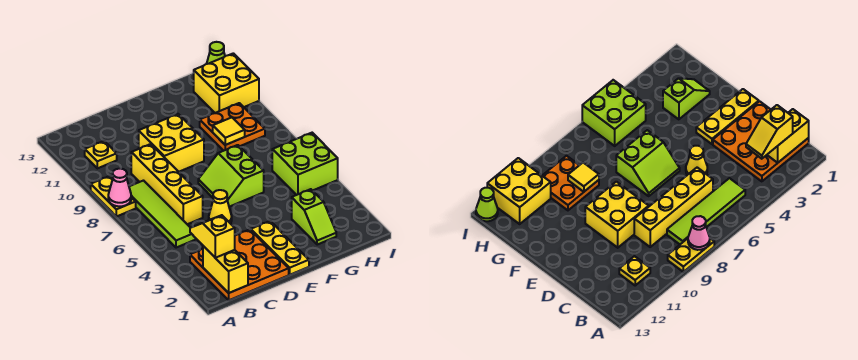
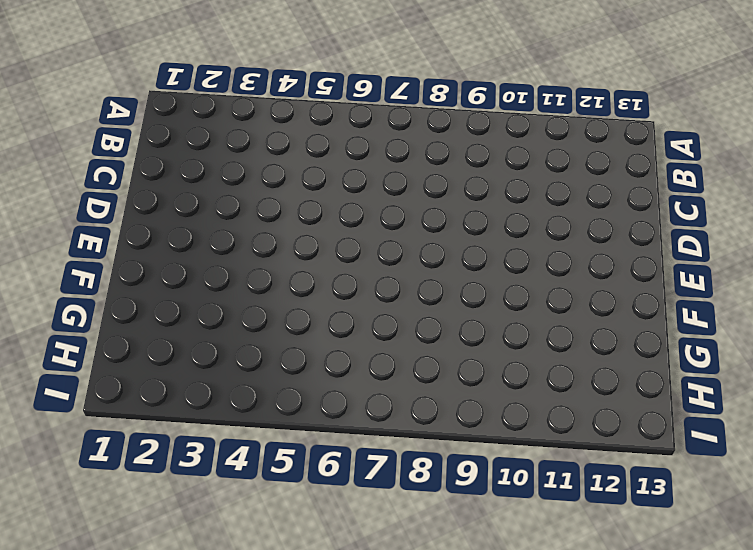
none -> yellow 1x2 plate [91,176,136,217]
none -> orange 3x3 plate [190,229,289,300]
none -> lime 1x4 tile [129,181,195,248]

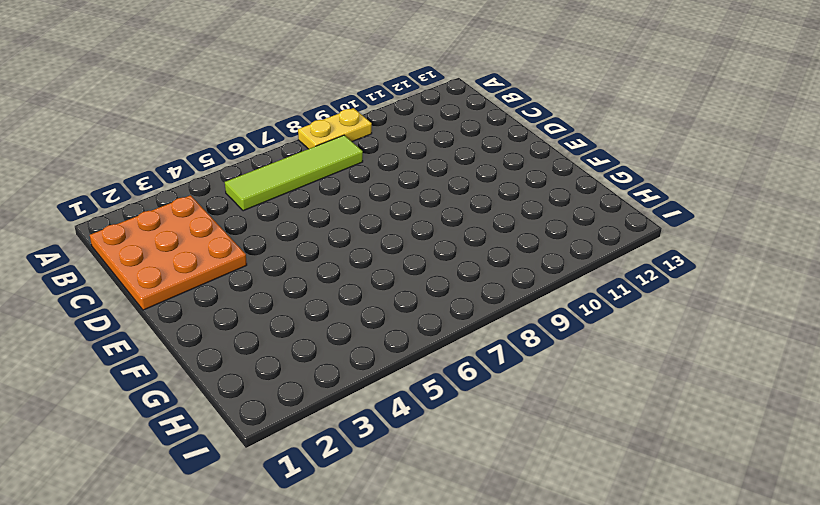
none -> yellow 1x1 plate [85,141,117,168]
none -> yellow 1x4 brick [131,144,203,224]
none -> yellow 1x1 cone [209,190,232,224]

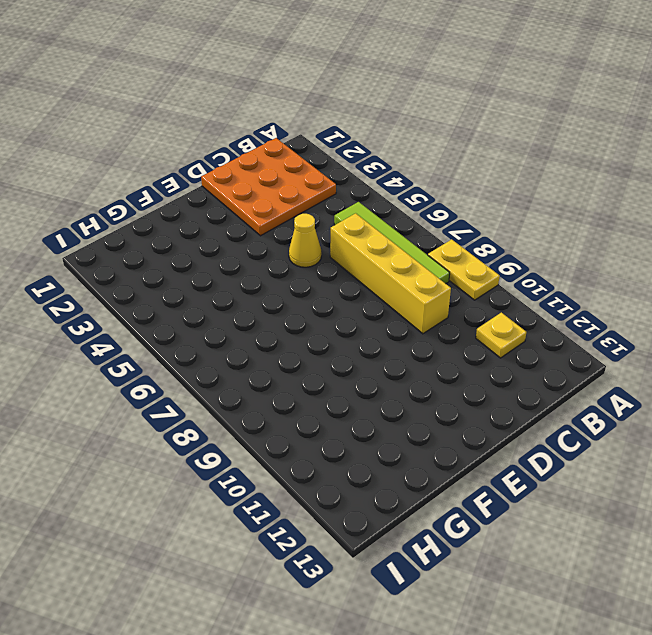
none -> yellow 2x2 brick [139,114,204,172]
none -> yellow 1x3 plate [251,221,309,275]
none -> lime 2x2 slope [198,145,264,207]

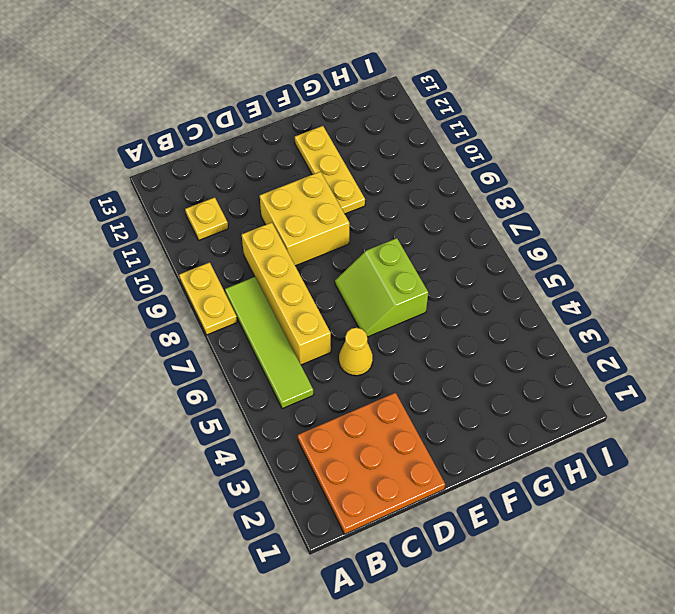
yellow 1x3 plate [295,126,365,214] -> yellow 1x3 plate moved to [251,221,309,275]
none -> lime 1x2 slope [292,189,336,245]
none -> orange 2x2 plate [200,103,265,151]
none -> lime 2x2 brick [272,133,338,195]

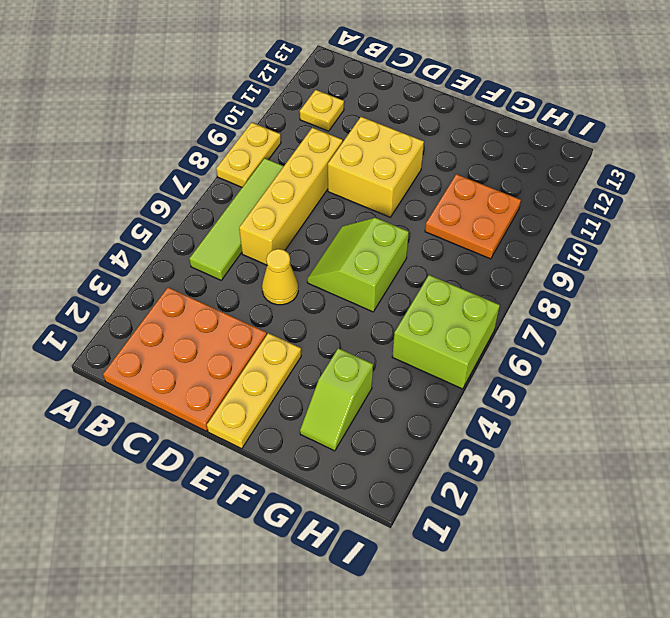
none -> yellow 2x2 brick [194,53,259,113]
none -> lime 1x1 cone [207,42,225,64]
none -> pink 1x1 cone [108,169,131,206]

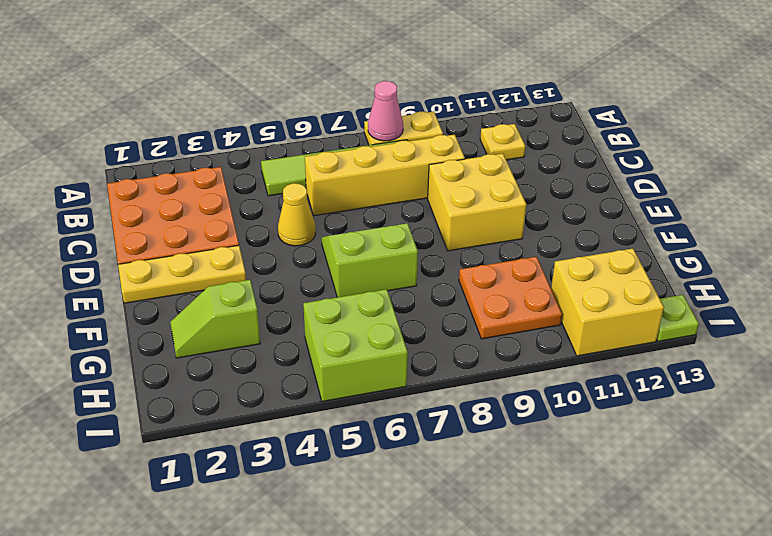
lime 1x1 plate [657,295,699,341] -> lime 1x1 cone [207,42,225,64]
none -> yellow 1x2 brick [203,246,248,293]
none -> yellow 1x1 tile [213,118,245,145]
none -> yellow 1x2 slope [190,215,235,258]

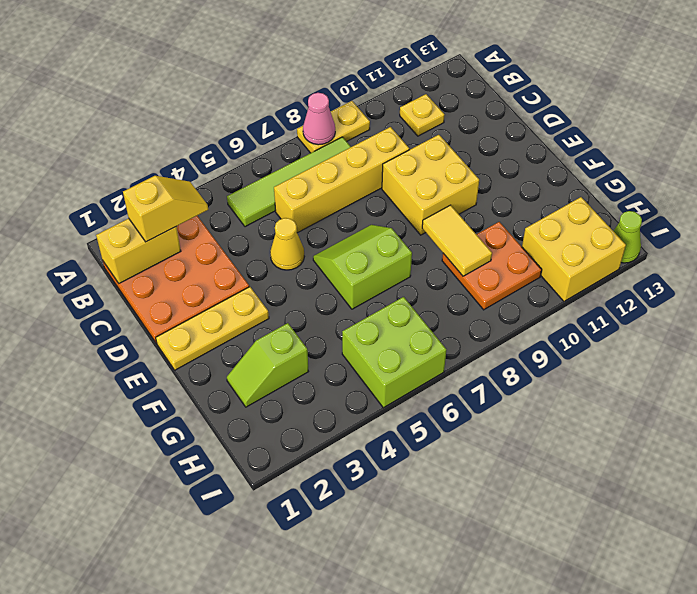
yellow 1x2 tile [422,205,492,276] -> yellow 1x1 tile [213,118,245,145]

